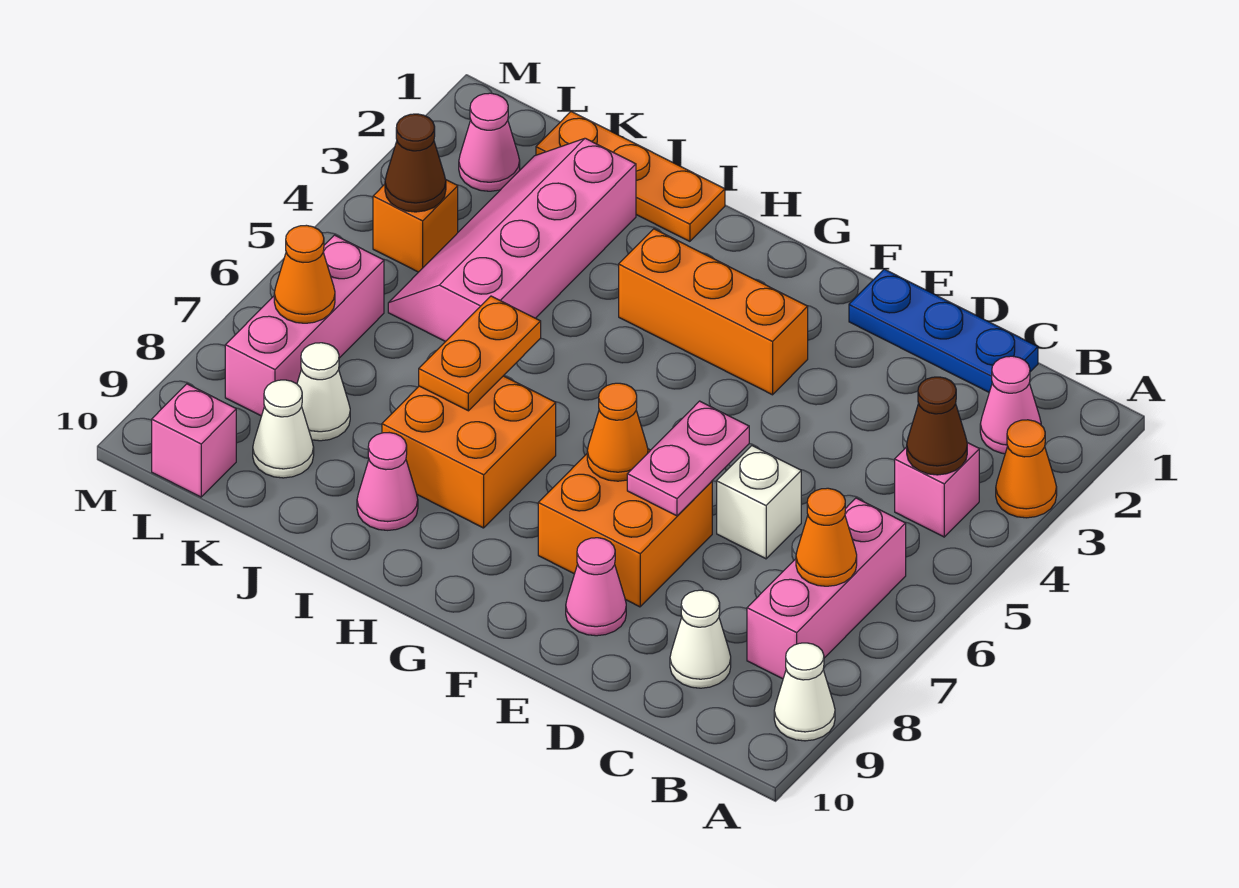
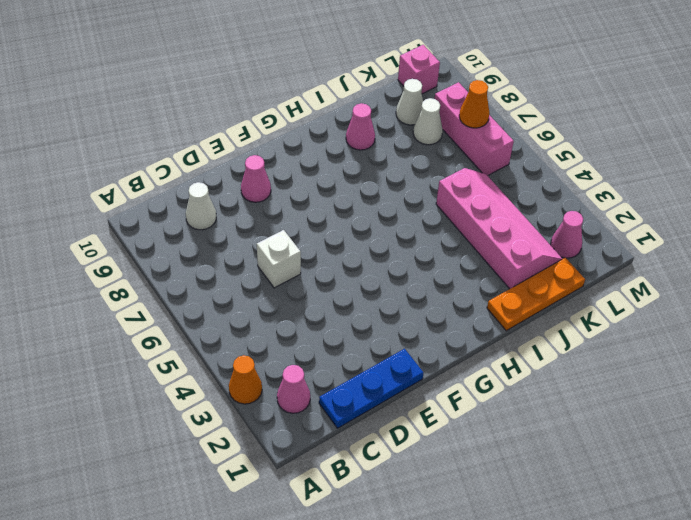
none -> white 1x1 cone [774,643,835,741]
none -> pink 1x1 brick [895,443,979,537]
none -> pink 1x3 brick [747,498,906,679]

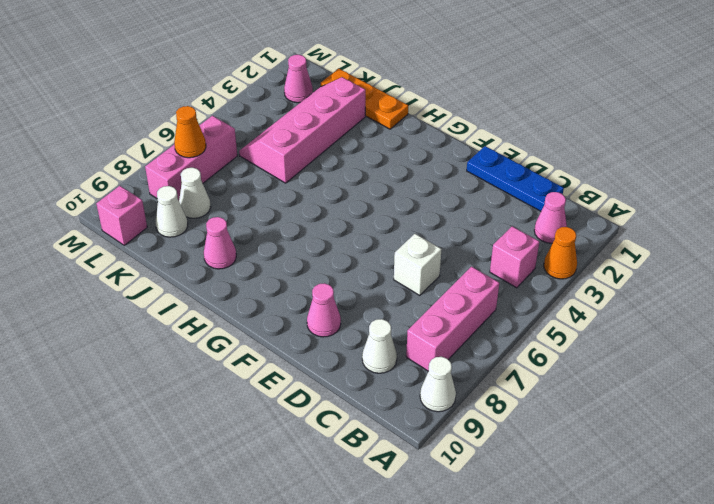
none -> orange 2x2 brick [538,449,712,607]
none -> orange 1x3 brick [619,229,808,395]
none -> orange 2x2 brick [382,376,556,528]

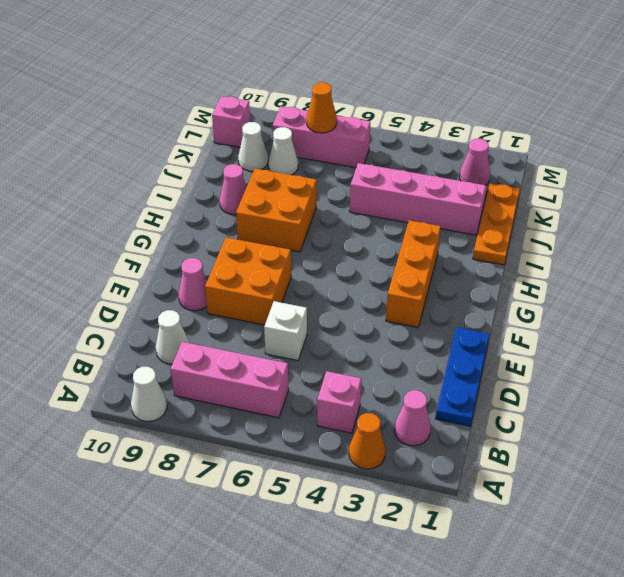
none -> orange 1x1 brick [373,180,458,272]
none -> brown 1x1 cone [907,377,967,475]
none -> orange 1x1 cone [796,488,857,586]

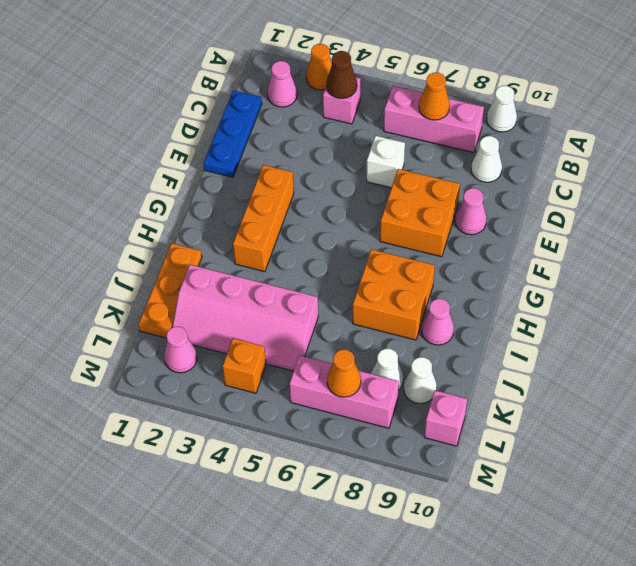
none -> pink 1x2 plate [627,401,749,516]
none -> orange 1x1 cone [587,383,648,481]
none -> orange 1x2 plate [419,296,541,411]

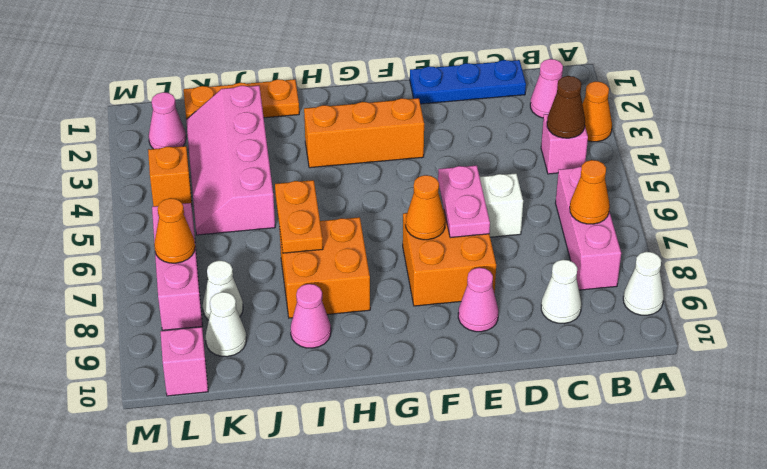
none -> brown 1x1 cone [385,114,446,212]

